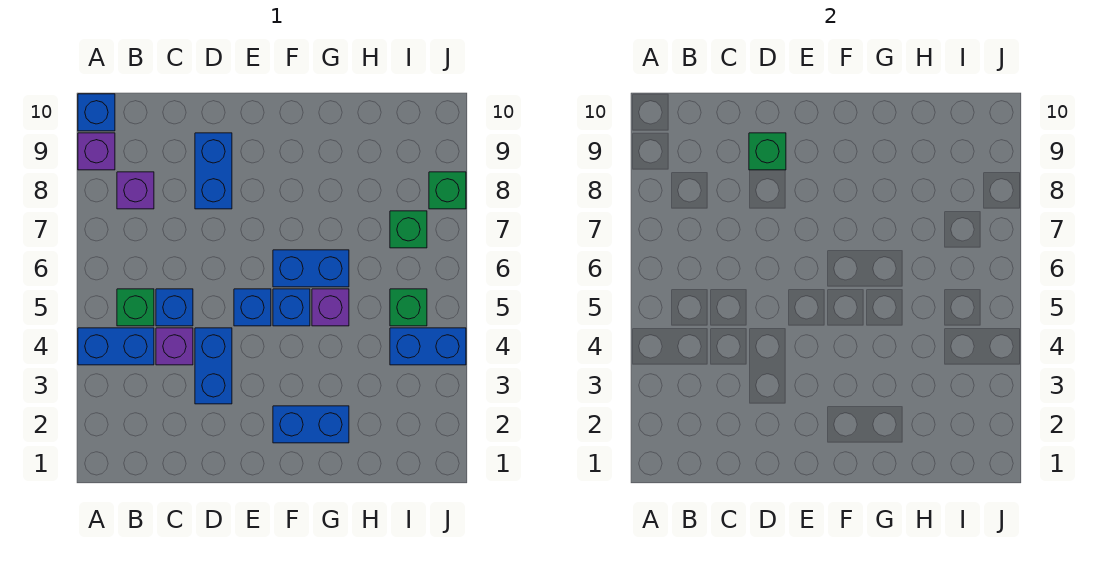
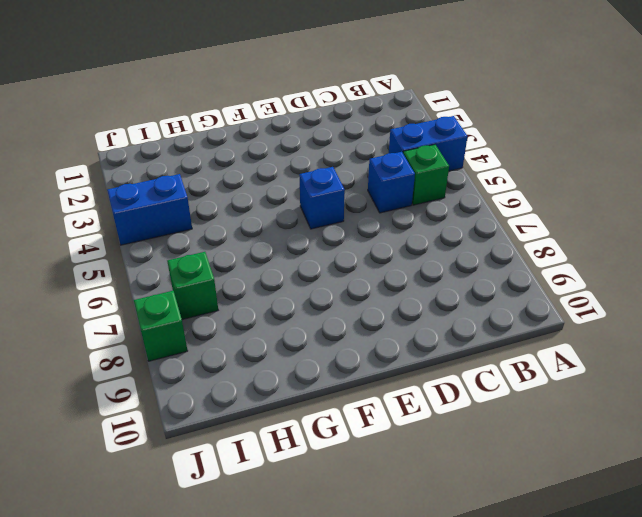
none -> purple 1x1 brick [78,133,115,170]
none -> blue 1x1 brick [78,94,115,131]
none -> purple 1x1 brick [117,172,154,209]

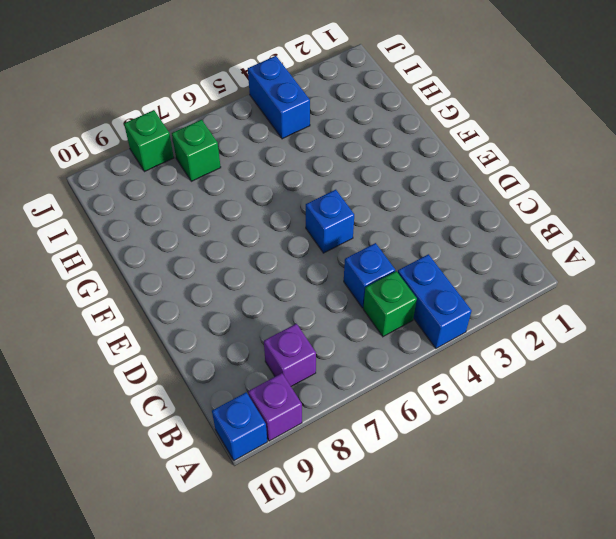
none -> purple 1x1 brick [156,328,193,365]
none -> blue 1x2 brick [195,328,232,404]
none -> blue 1x2 brick [195,133,232,209]

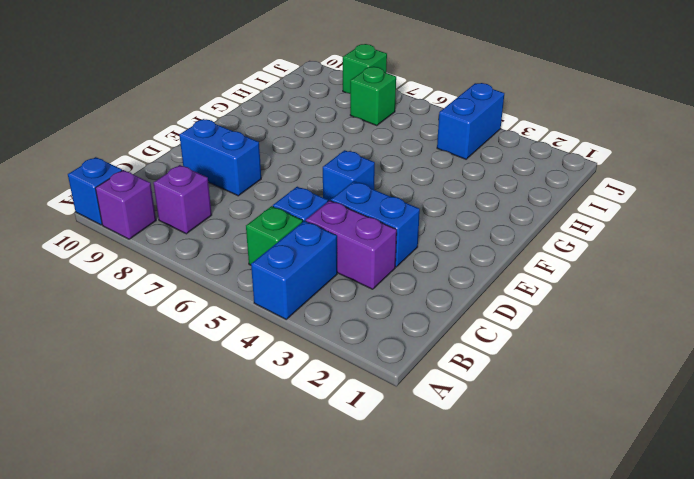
purple 1x2 brick [306,201,397,289] -> purple 1x1 brick [156,328,193,365]
none -> blue 1x2 brick [273,406,349,443]
none -> blue 1x1 brick [273,289,310,326]
none -> blue 1x2 brick [273,250,349,287]

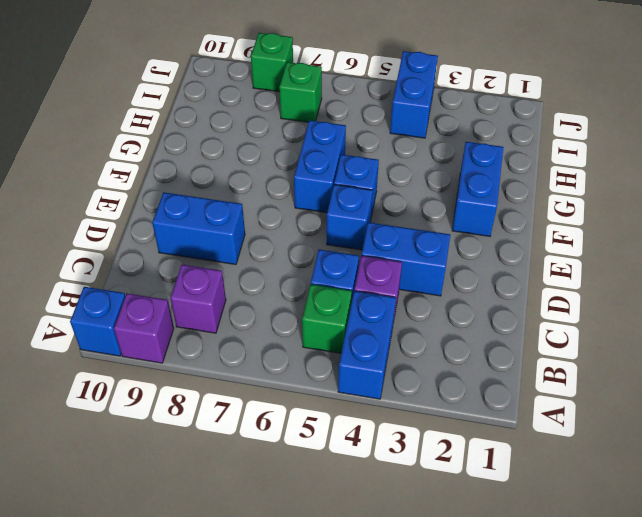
none -> purple 1x1 brick [312,289,349,326]
none -> green 1x1 brick [390,289,427,326]
none -> green 1x1 brick [749,133,786,170]

